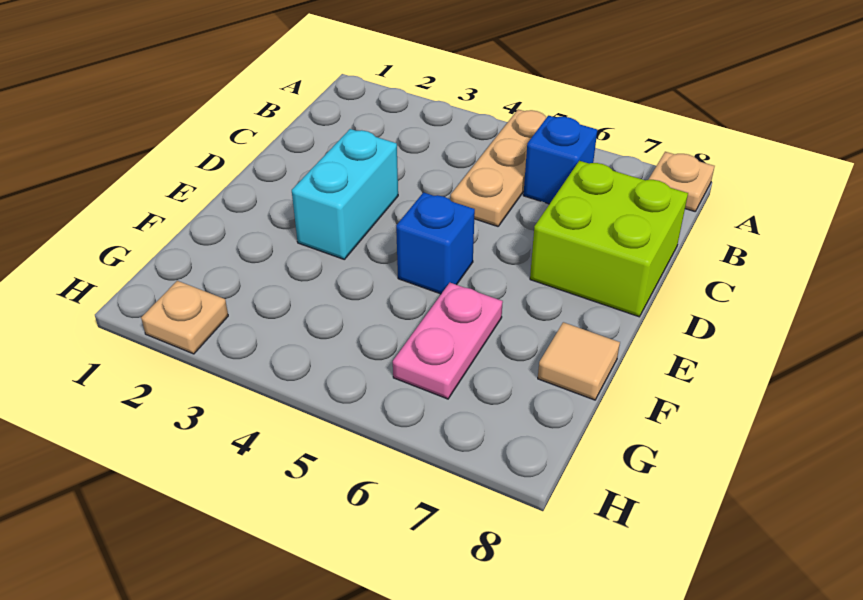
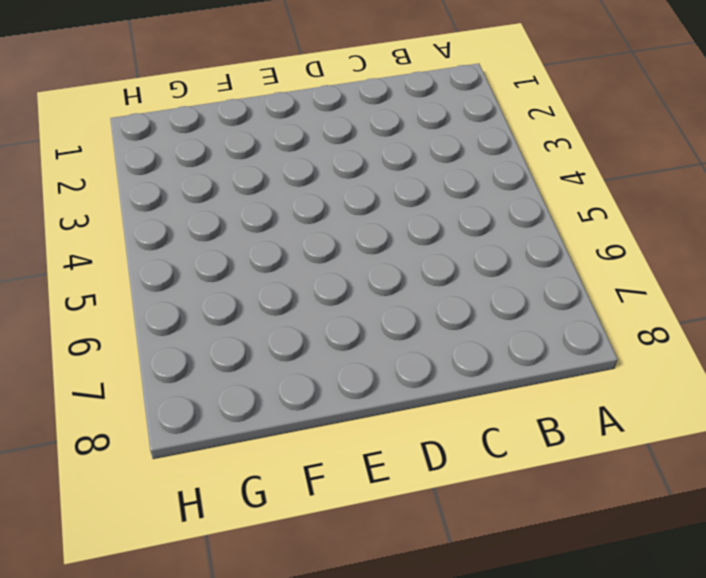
none -> tan 1x3 plate [451,109,546,226]
none -> tan 1x1 plate [649,152,715,211]

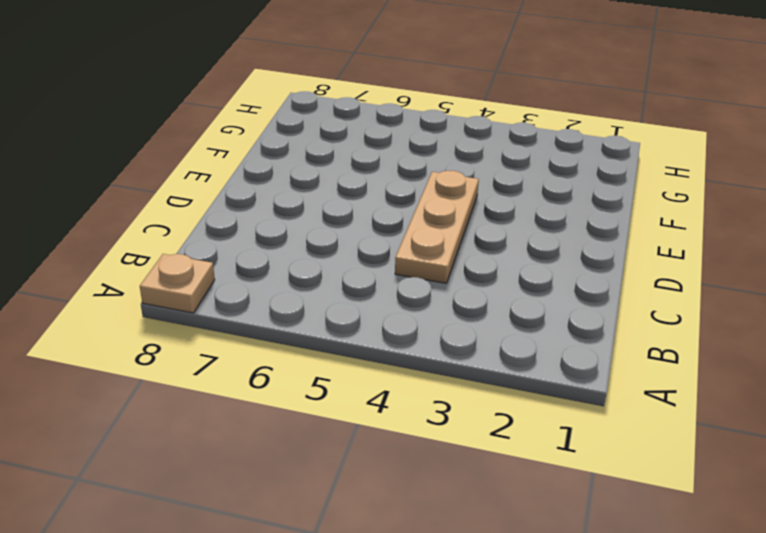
tan 1x3 plate [395,171,479,283] -> tan 1x3 plate moved to [451,109,546,226]
none -> blue 1x1 brick [523,116,597,204]
none -> lime 2x2 brick [530,161,688,317]

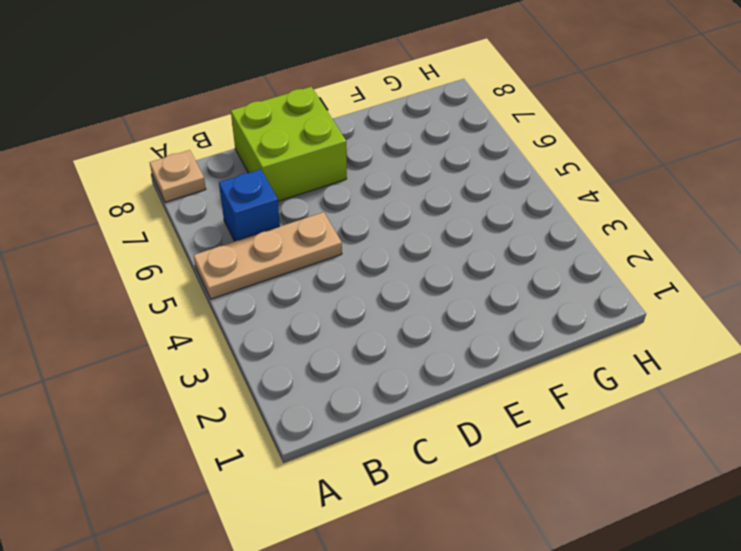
none -> cyan 1x2 brick [292,129,398,259]
none -> blue 1x1 brick [396,193,475,294]

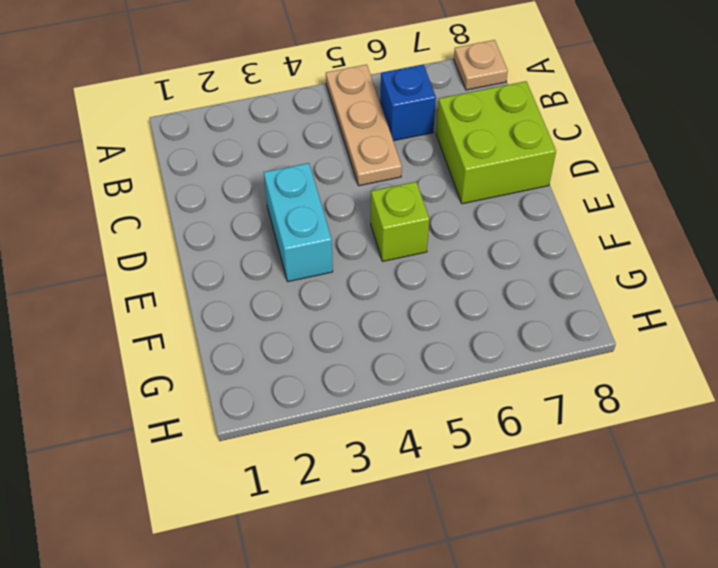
lime 1x1 brick [371,182,429,261] -> blue 1x1 brick [396,193,475,294]
none -> pink 1x2 plate [393,283,503,399]
none -> tan 1x1 tile [538,322,620,400]

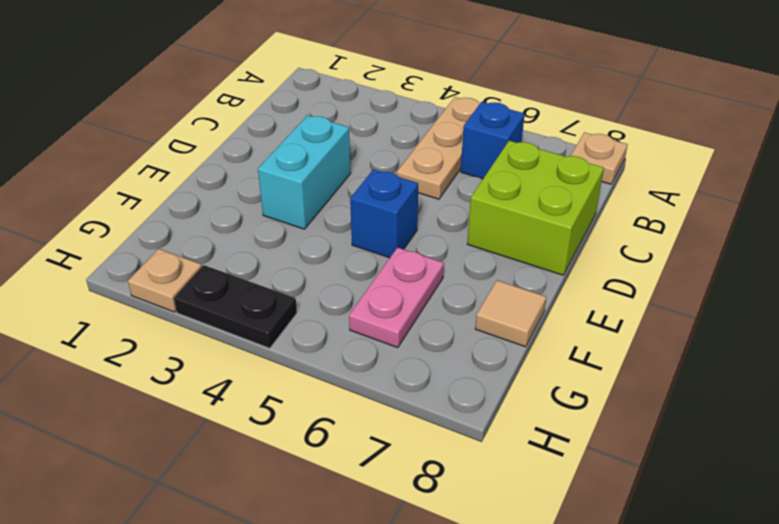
black 1x2 plate [174,265,297,348] -> none

